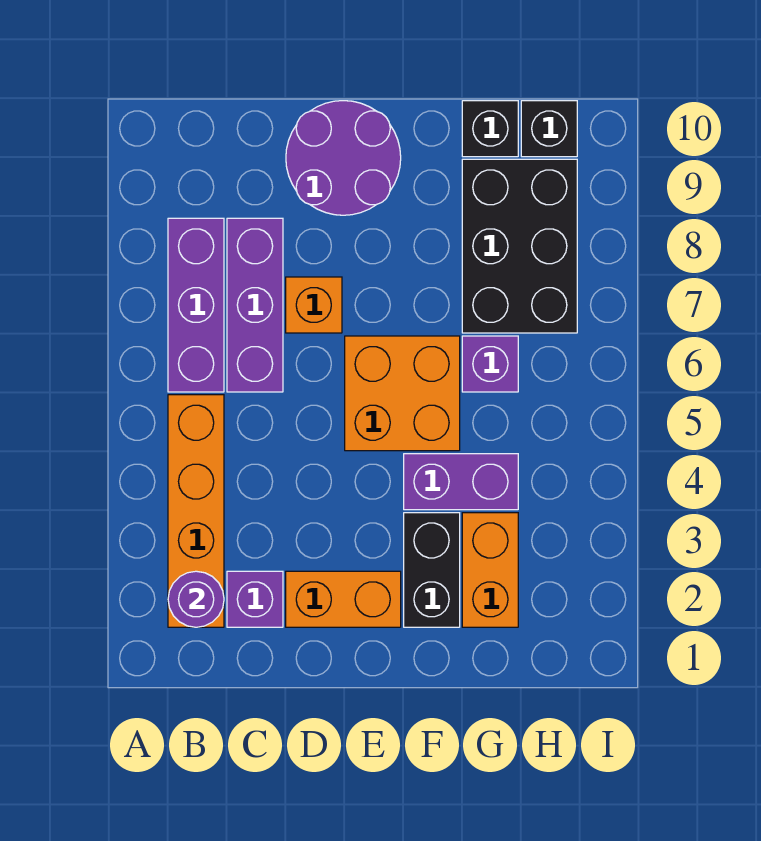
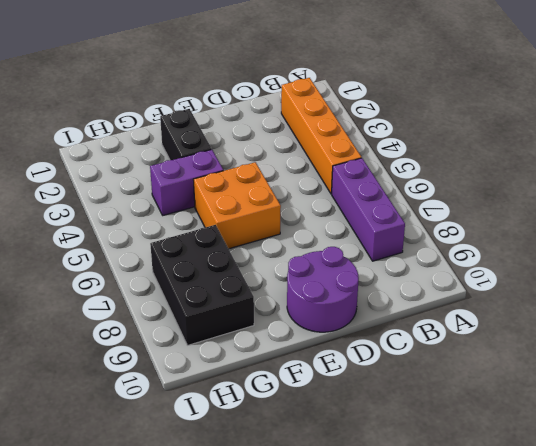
none -> purple 1x1 brick [227,571,283,627]
none -> purple 1x3 brick [227,218,283,392]
none -> orange 1x2 brick [286,571,401,627]

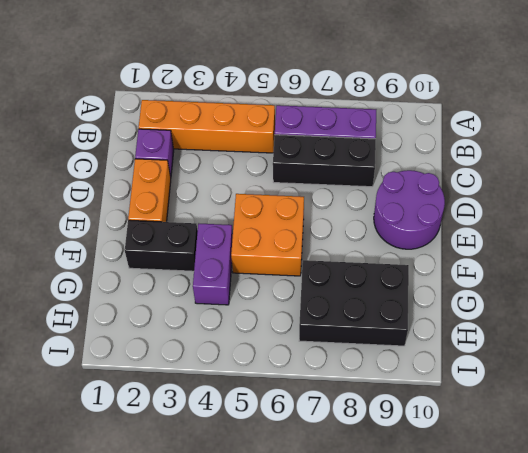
black 1x3 brick [273,135,376,187] -> purple 1x3 brick [227,218,283,392]
none -> orange 1x1 brick [286,277,342,333]
none -> orange 1x2 brick [462,513,518,627]
none -> purple 1x1 brick [462,336,518,392]

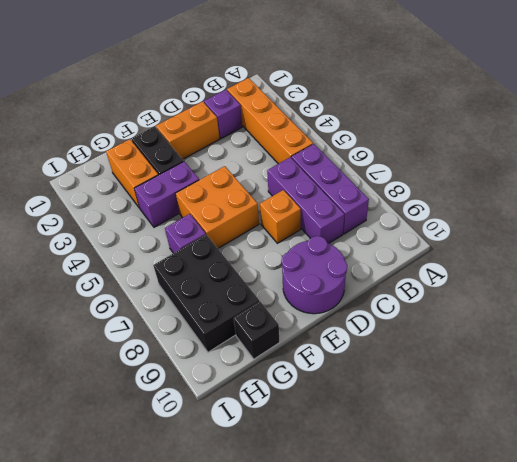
none -> black 1x1 brick [521,101,577,157]
none -> purple 1x1 round brick [168,571,224,627]

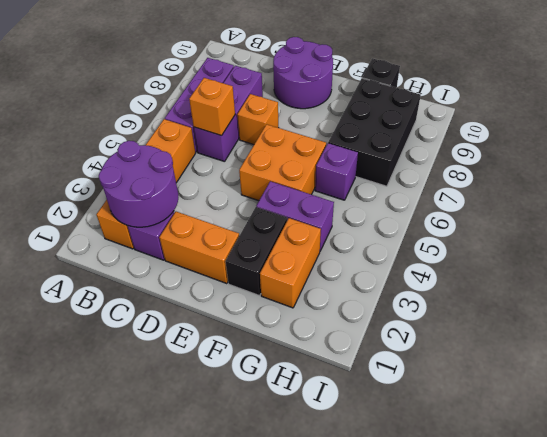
purple 2x2 round brick [99,141,178,227] -> purple 1x1 round brick [168,571,224,627]
orange 1x1 brick [189,78,235,136] -> none
none -> black 1x1 brick [521,101,577,157]

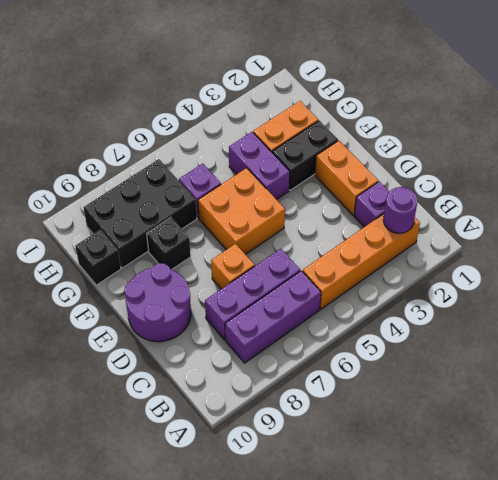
black 1x1 brick [147,218,191,270] -> black 1x1 brick moved to [521,101,577,157]

